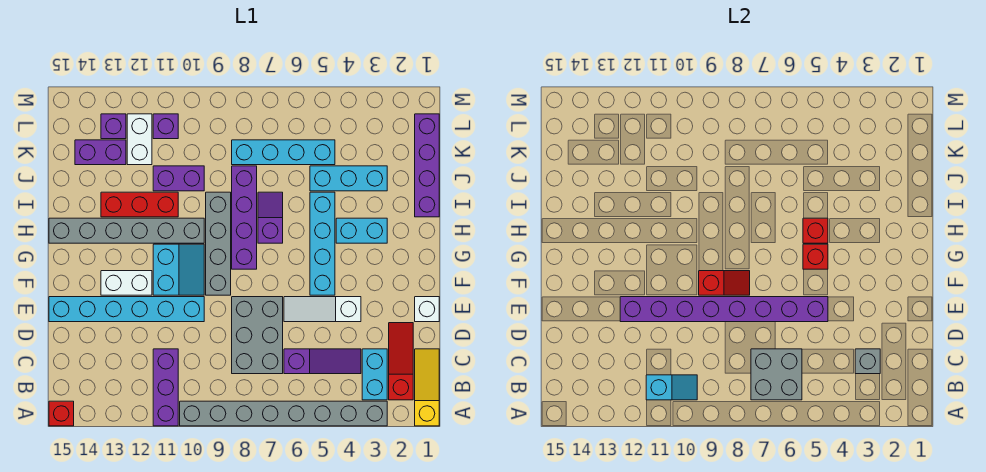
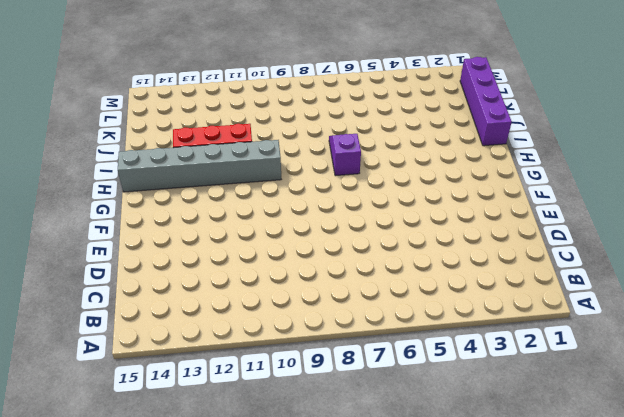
none -> yellow 1x3 slope [415,349,439,426]
none -> grey 1x8 brick [180,401,387,426]
none -> purple 1x3 brick [153,349,178,426]
none -> red 1x1 brick [49,401,74,426]

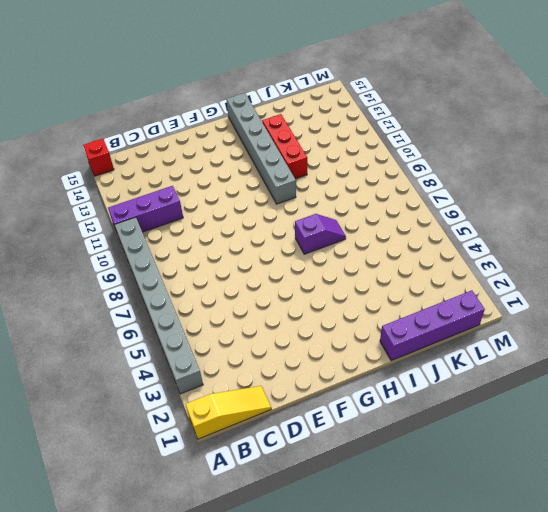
none -> red 1x3 slope [389,323,413,400]
none -> cyan 1x2 brick [362,349,387,400]
none -> purple 1x3 slope [284,349,361,374]
none -> grey 2x3 brick [232,297,283,374]

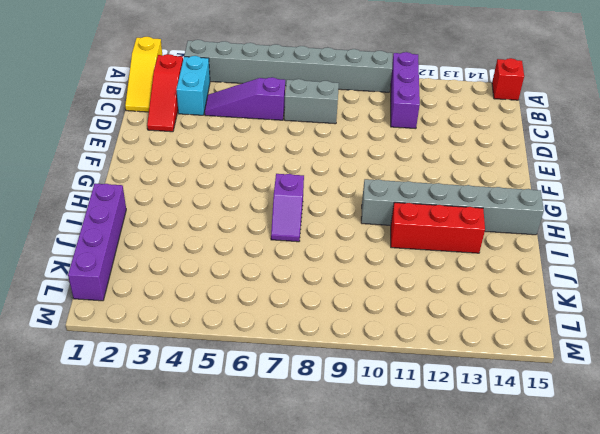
grey 1x2 brick [284,79,339,124] -> grey 2x3 brick [232,297,283,374]
none -> white 1x1 brick [415,297,439,322]
none -> white 1x3 slope [284,297,361,322]
none -> cyan 1x6 brick [49,297,204,322]
none -> cyan 1x4 brick [310,192,335,295]

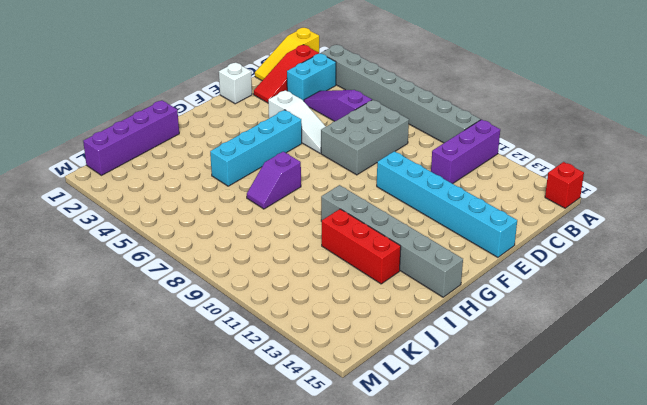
none -> grey 1x4 brick [206,192,231,295]
none -> cyan 2x2 slope [153,244,204,295]
none -> white 1x2 brick [101,271,152,295]
none -> purple 1x4 brick [232,166,257,269]

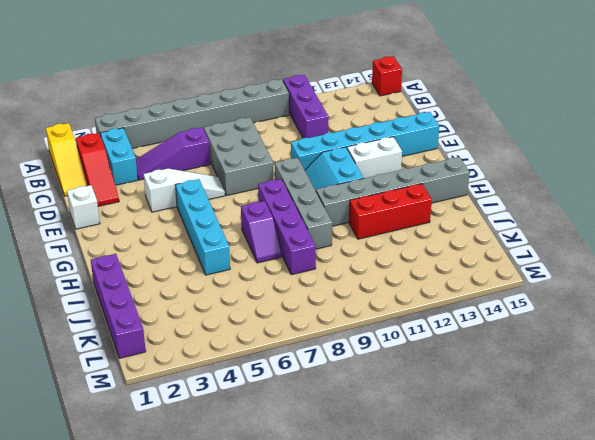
none -> cyan 1x2 brick [336,218,387,243]
none -> cyan 1x3 brick [310,166,387,191]
none -> purple 1x2 brick [153,166,204,191]
none -> cyan 1x4 brick [232,140,335,165]

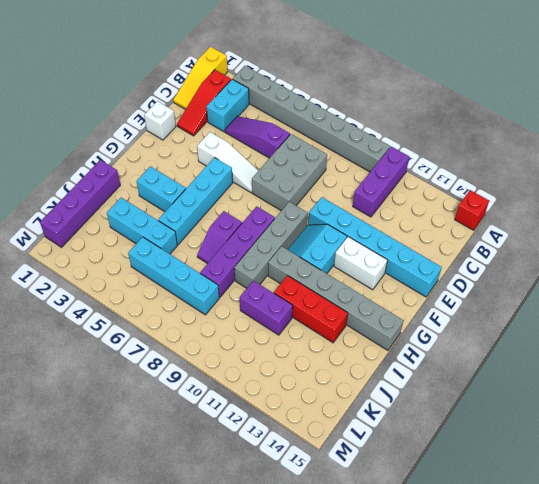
none -> white 1x2 brick [127,114,152,165]
none -> purple 1x2 brick [75,140,126,165]
none -> purple 1x1 brick [153,114,178,139]
none -> purple 1x1 brick [101,114,126,139]

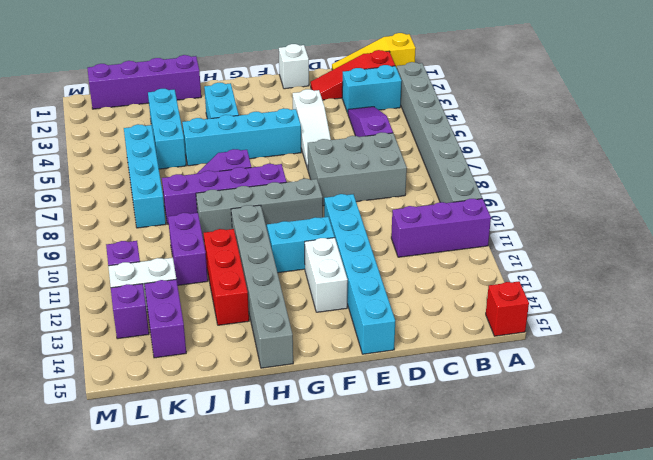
none -> grey 2x2 brick [751,349,802,400]
none -> cyan 1x2 slope [646,375,697,400]
none -> grey 1x1 brick [855,349,880,374]
none -> purple 1x8 brick [620,297,828,322]

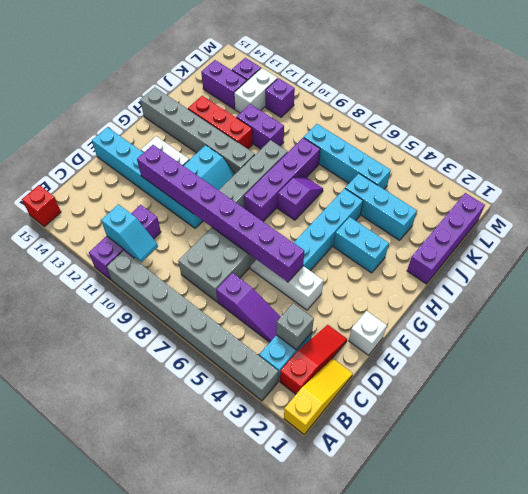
none -> grey 2x2 brick [751,349,802,400]
none -> red 1x2 slope [699,271,750,295]
none -> red 1x1 brick [803,244,828,269]
none -> red 1x1 brick [803,218,828,243]

